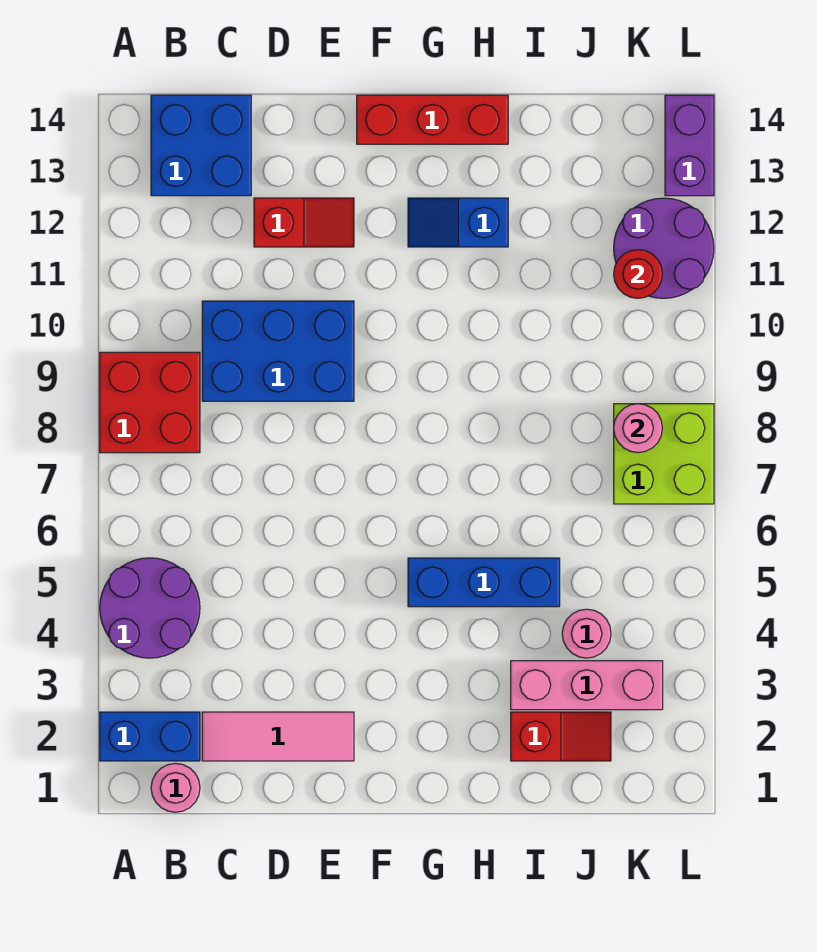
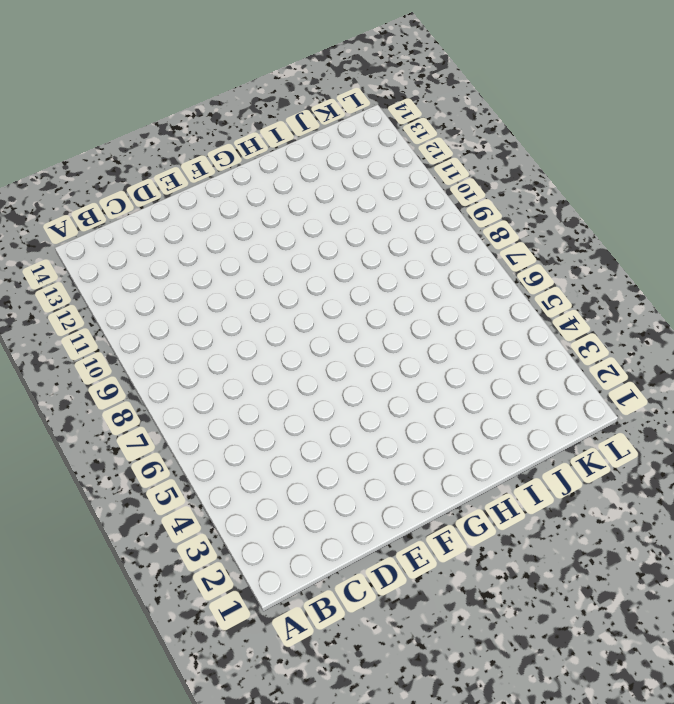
none -> blue 1x2 brick [100,712,200,761]
none -> purple 2x2 round brick [100,558,200,658]
none -> red 2x2 brick [100,352,200,453]

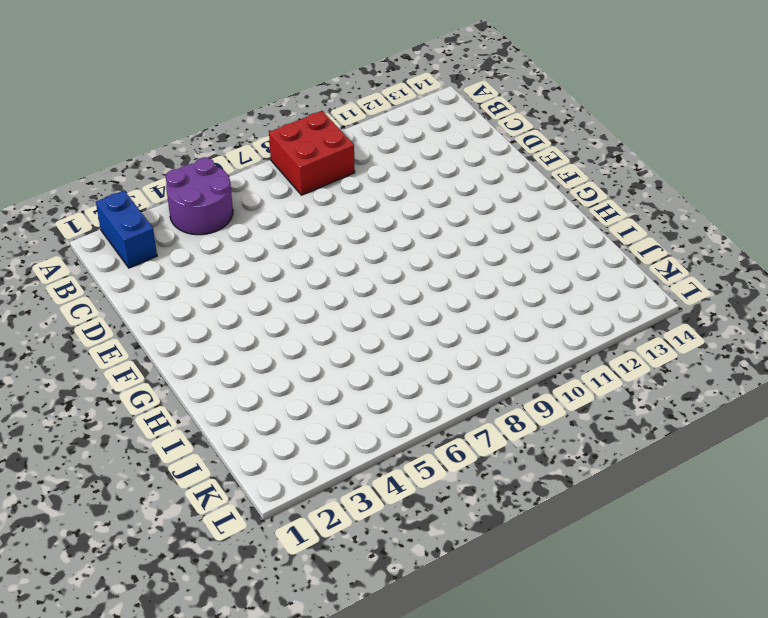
none -> pink 1x1 round brick [151,763,200,812]
none -> blue 2x2 brick [151,95,251,196]
none -> pink 1x3 tile [202,712,354,761]

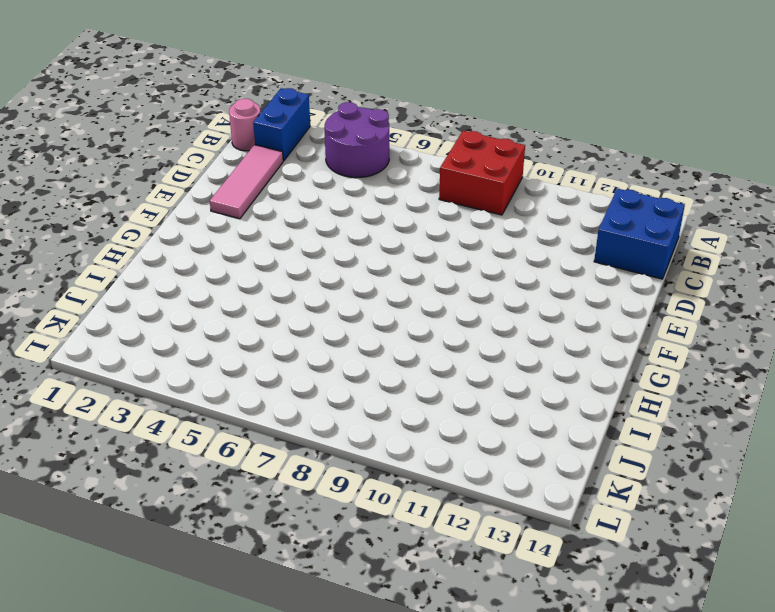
none -> blue 2x3 brick [202,301,354,401]
none -> red 1x2 slope [254,198,354,247]
none -> red 1x3 brick [357,95,508,144]

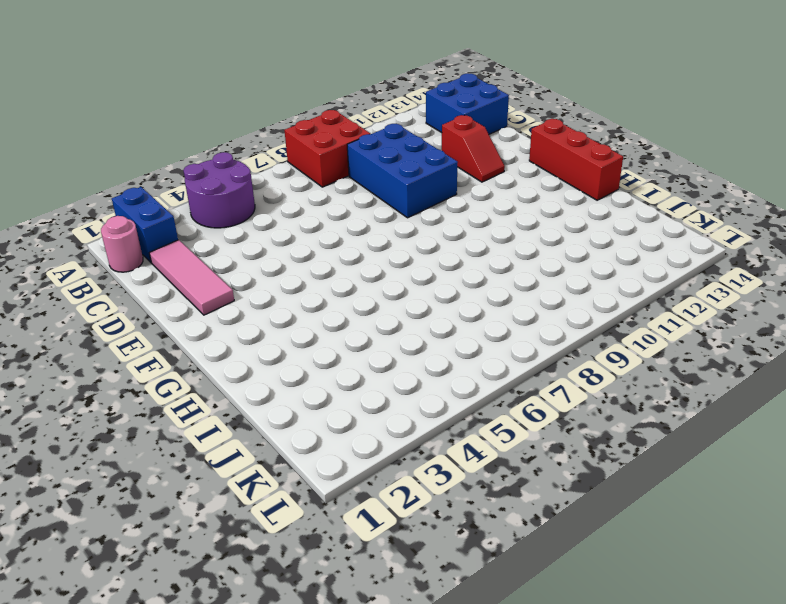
none -> blue 1x3 brick [408,558,560,607]
none -> blue 1x2 slope [408,198,508,247]
none -> red 1x2 slope [511,712,611,761]

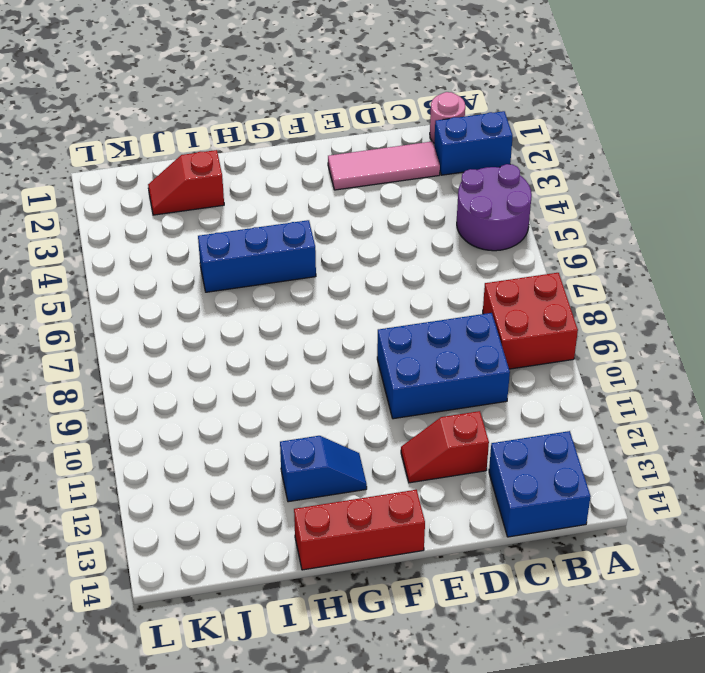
none -> pink 1x3 brick [511,661,663,710]
none -> pink 1x1 round brick [562,609,611,658]
none -> lime 2x2 brick [614,404,714,504]

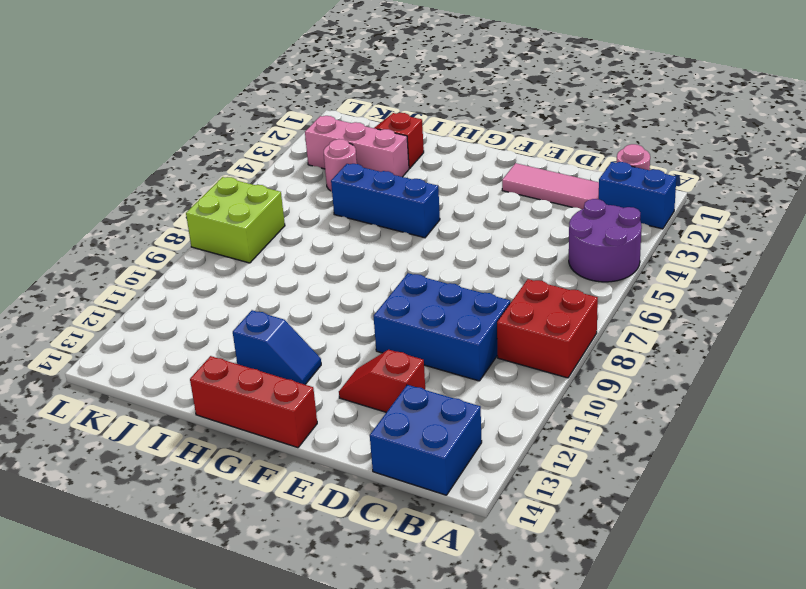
none -> purple 2x2 round brick [614,198,714,298]
none -> purple 1x2 brick [665,95,714,196]
none -> pink 1x1 round brick [614,404,662,453]

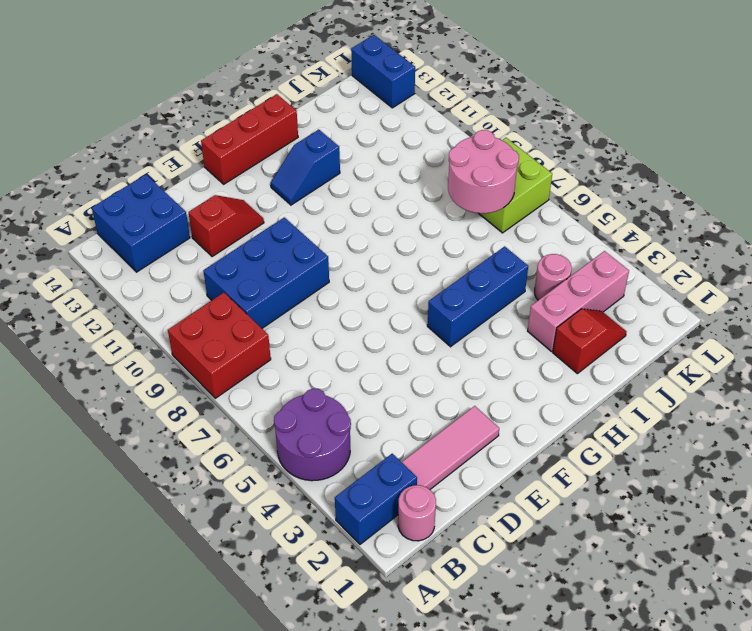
pink 2x2 round brick [448,130,519,213] -> pink 1x1 round brick [614,404,662,453]
blue 1x2 brick [351,35,415,108] -> purple 1x2 brick [665,95,714,196]
none -> purple 2x2 round brick [614,198,714,298]
none -> red 1x1 round brick [614,250,662,298]

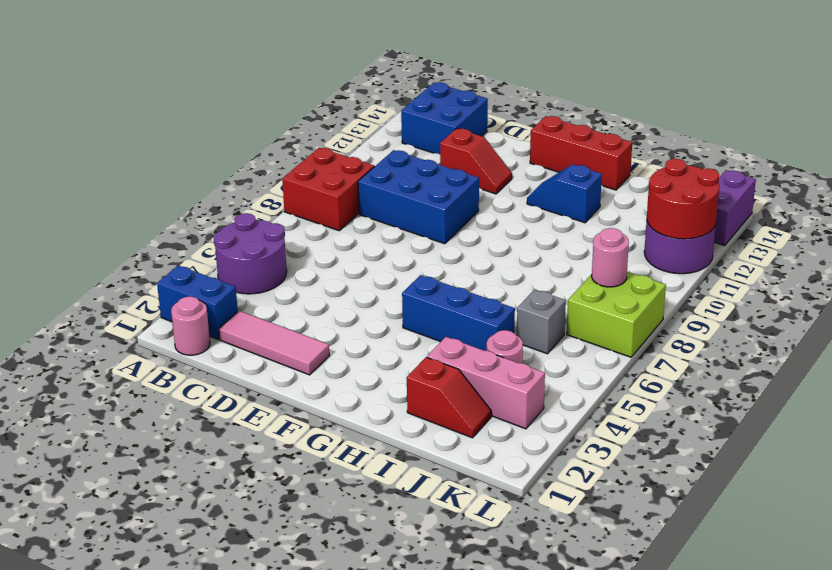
grey 1x1 brick [517,290,566,354] -> none
red 2x2 round brick [647,159,719,239] -> red 1x1 round brick [614,250,662,298]

